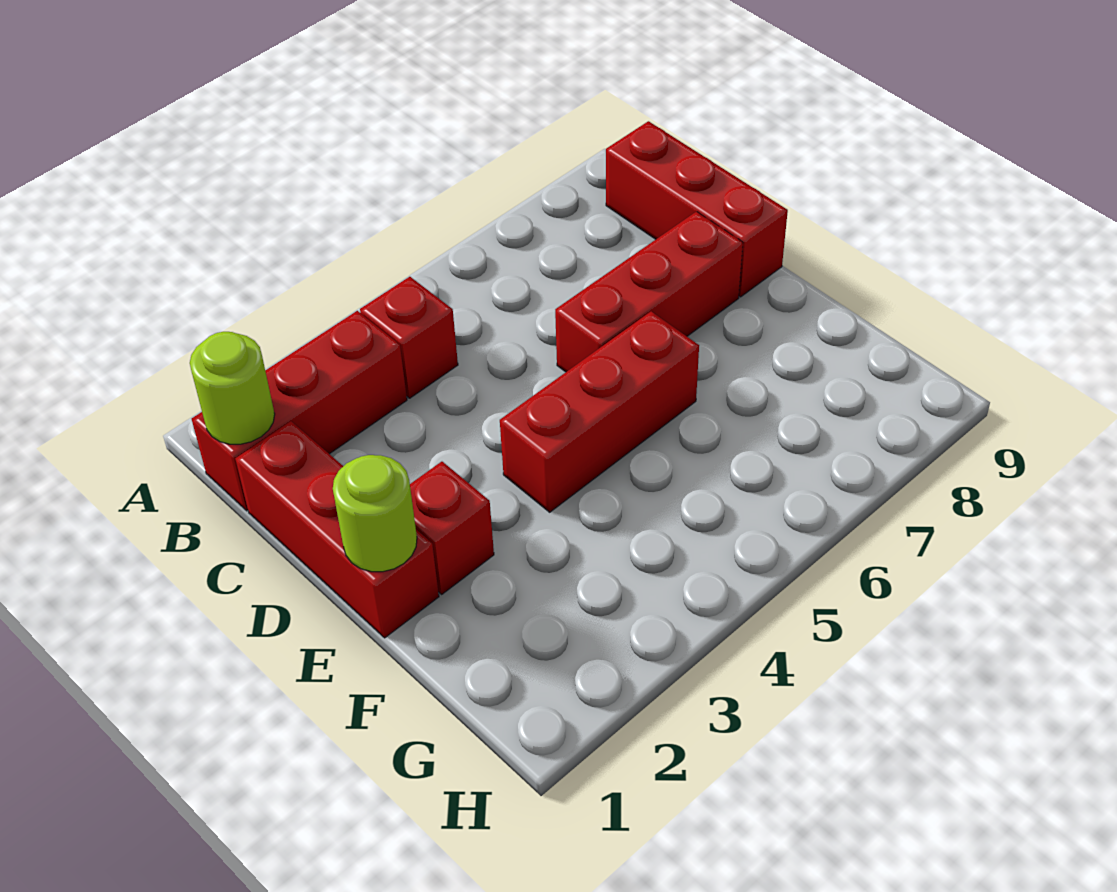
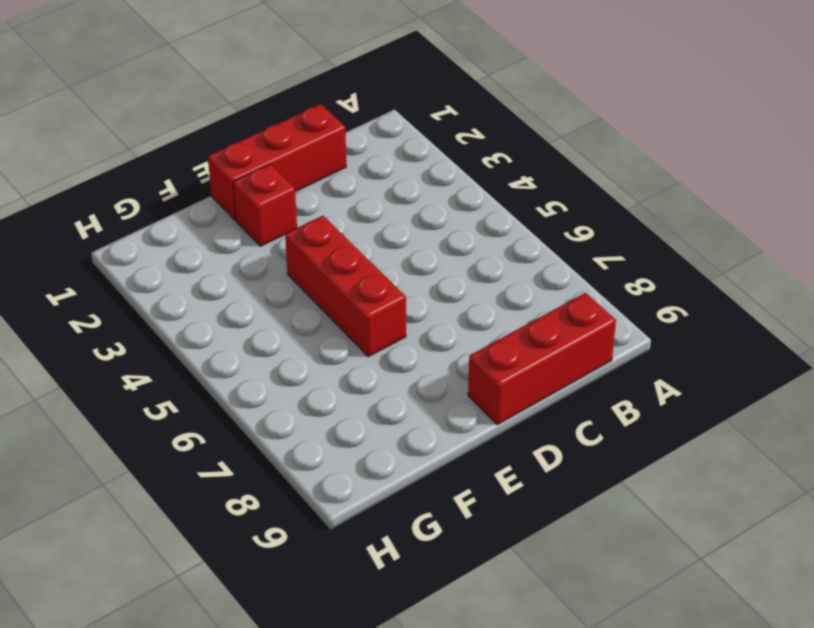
none -> red 1x3 brick [192,311,407,511]
none -> red 1x1 brick [360,277,458,398]

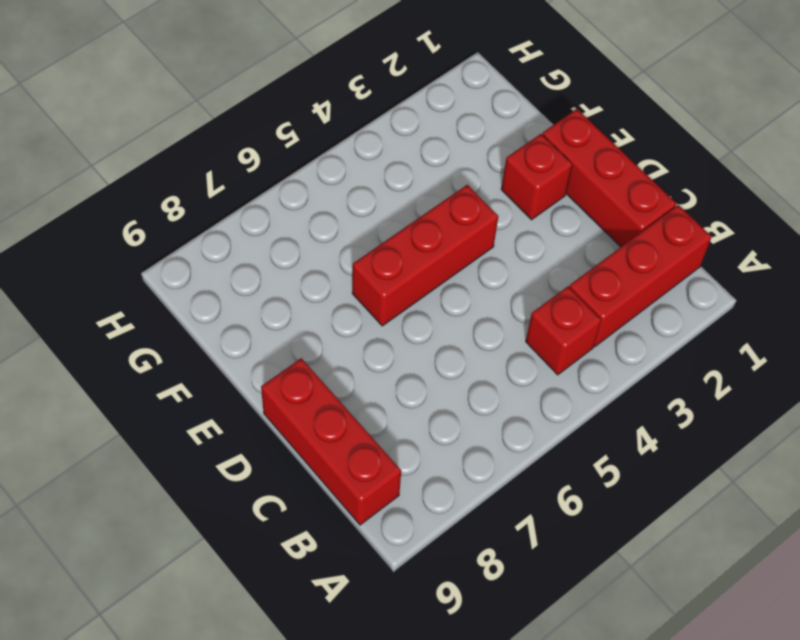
none -> red 1x3 brick [555,212,743,372]
none -> lime 1x1 round brick [190,332,275,444]

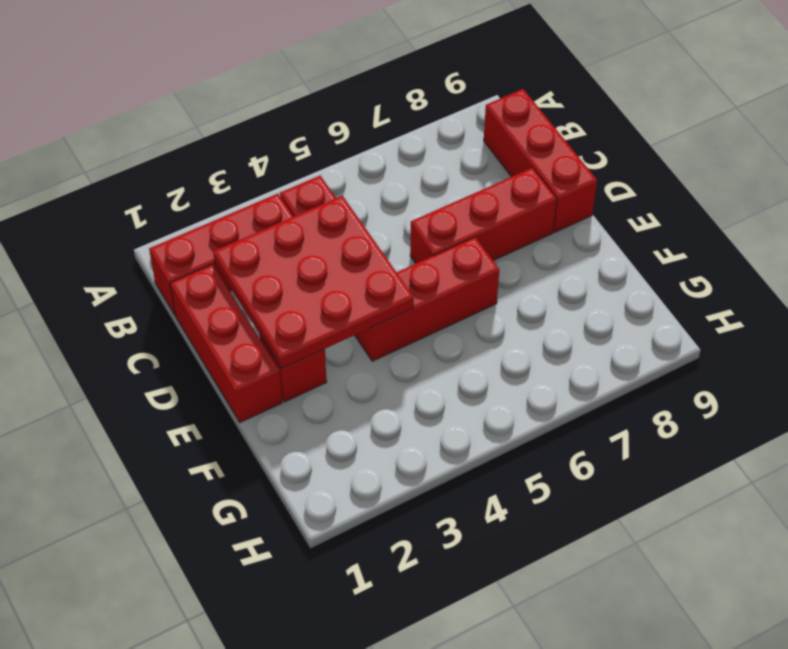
red 3x3 plate [213,196,414,368] -> none
none -> lime 1x1 round brick [190,332,275,444]
none -> lime 1x1 round brick [333,455,417,572]

